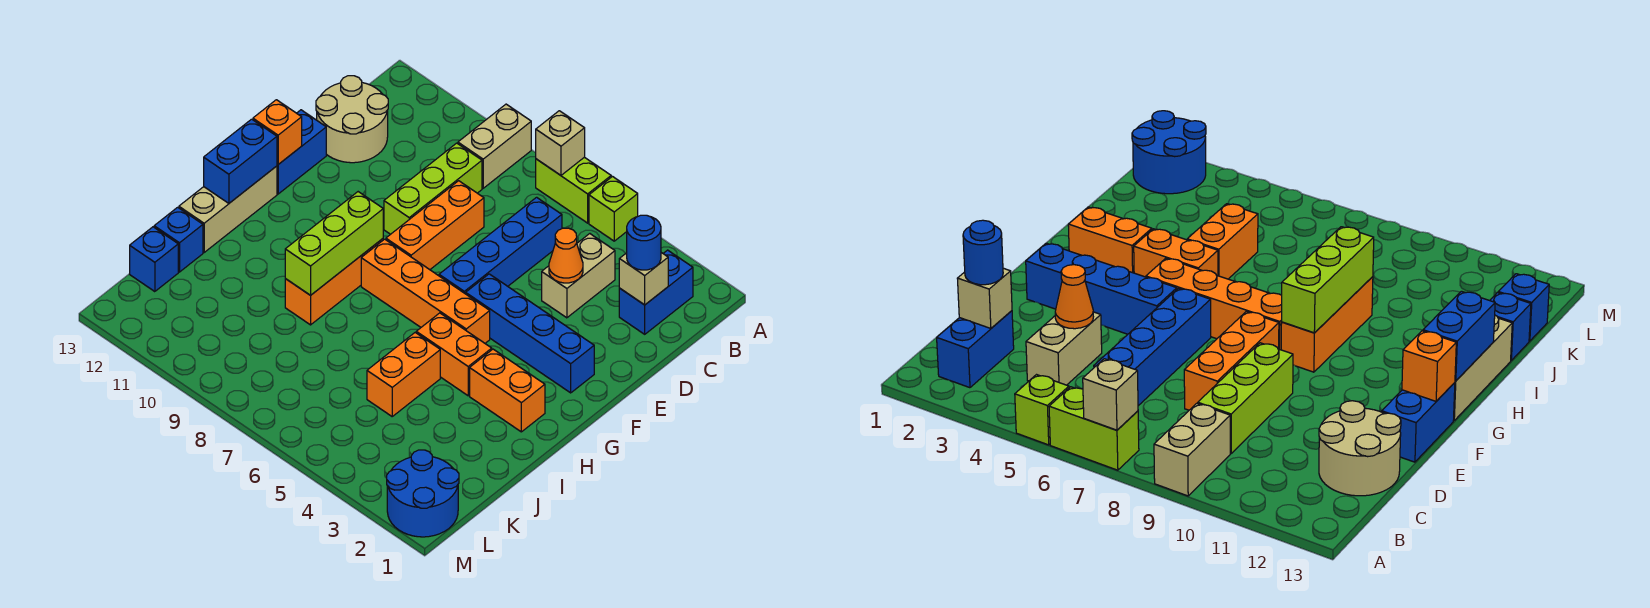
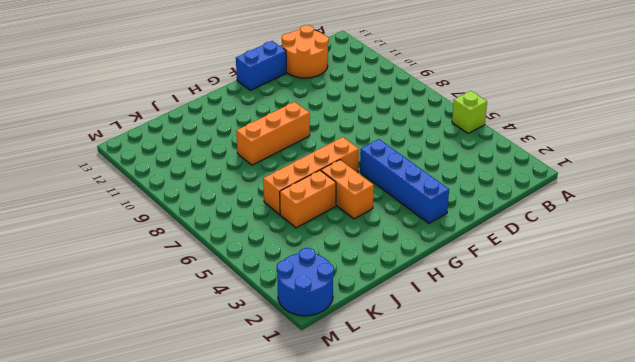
orange 2x2 round brick [282,25,329,78] -> tan 2x2 round brick [316,76,388,163]
orange 1x4 brick [263,137,359,214] -> orange 1x4 brick turned to [361,239,490,343]
none -> lime 1x2 brick [536,157,611,223]
none -> tan 1x2 brick [458,104,531,188]
none -> blue 1x2 brick [619,250,693,334]

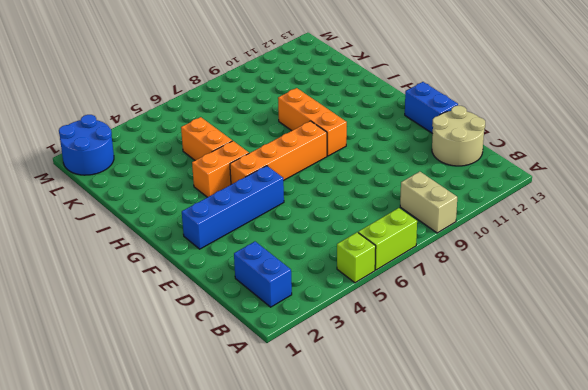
none -> tan 1x2 brick [542,234,615,318]
none -> blue 1x4 brick [439,197,562,294]
none -> lime 1x3 brick [384,143,482,234]

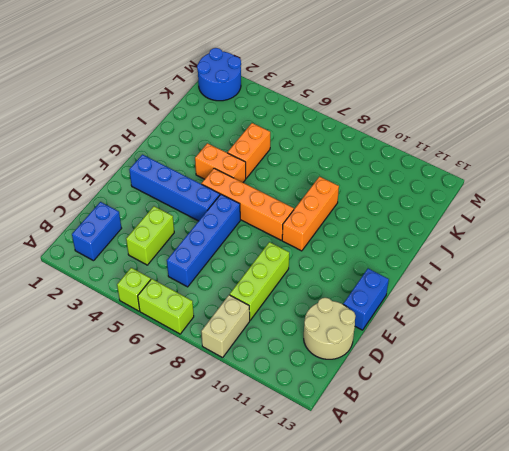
lime 1x2 brick [126,206,174,265] -> tan 1x2 brick [542,234,615,318]
none -> orange 1x3 brick [386,181,484,270]
none -> tan 1x3 brick [179,166,277,252]
none -> orange 1x2 brick [470,349,545,432]

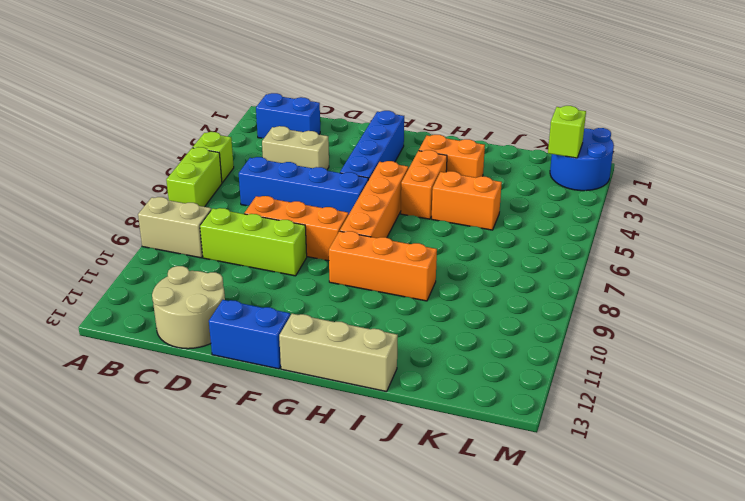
orange 1x2 brick [419,135,485,178] -> orange 1x2 brick turned to [470,349,545,432]
lime 1x1 brick [548,106,586,158] -> none
none -> blue 1x1 brick [154,207,203,272]
none -> blue 1x1 brick [130,227,178,292]
none -> tan 1x1 brick [536,111,585,175]

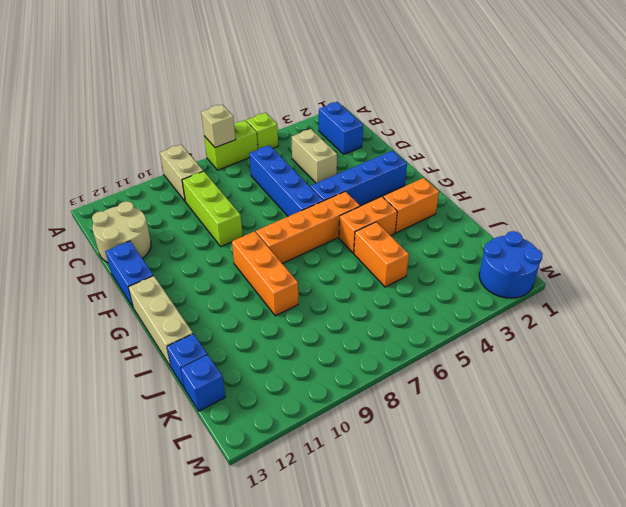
none -> orange 1x3 brick [386,181,484,270]
none -> tan 1x1 brick [619,253,668,305]
none -> orange 1x1 cone [549,228,583,283]

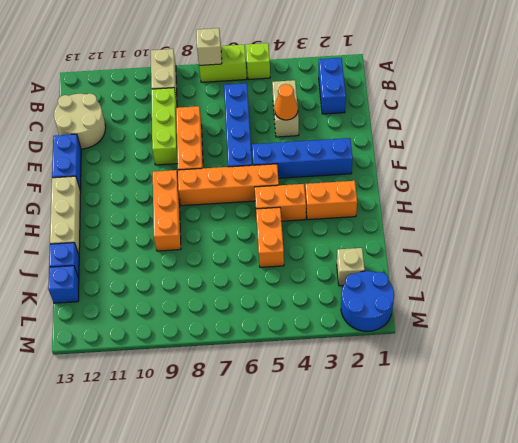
tan 1x1 brick [337,248,365,286] -> tan 1x1 brick moved to [619,253,668,305]
none -> orange 1x1 brick [253,100,302,164]
none -> lime 1x3 brick [285,192,383,295]
none -> blue 1x2 brick [204,119,277,203]

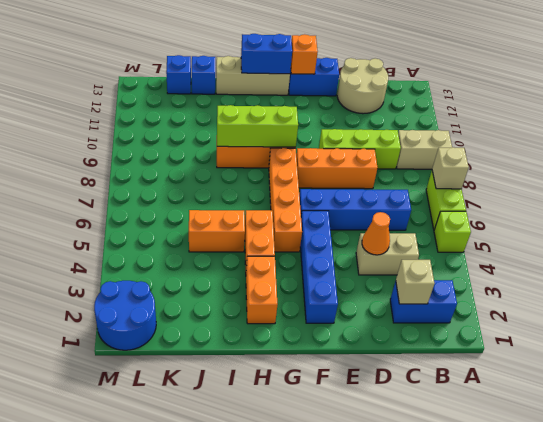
none -> blue 1x1 round brick [627,215,661,270]

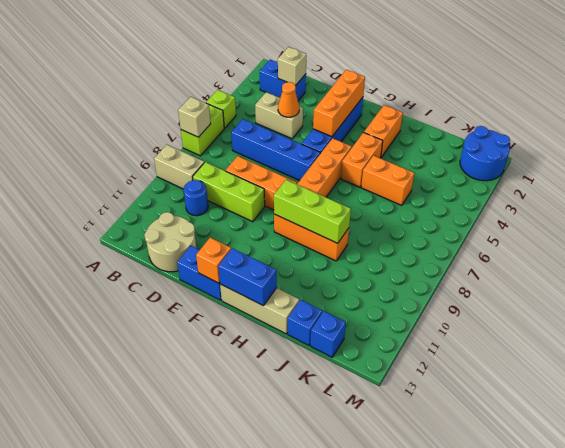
blue 1x1 round brick [184,180,208,216] -> blue 1x1 round brick moved to [627,215,661,270]
orange 1x3 brick [313,70,365,137] -> none

